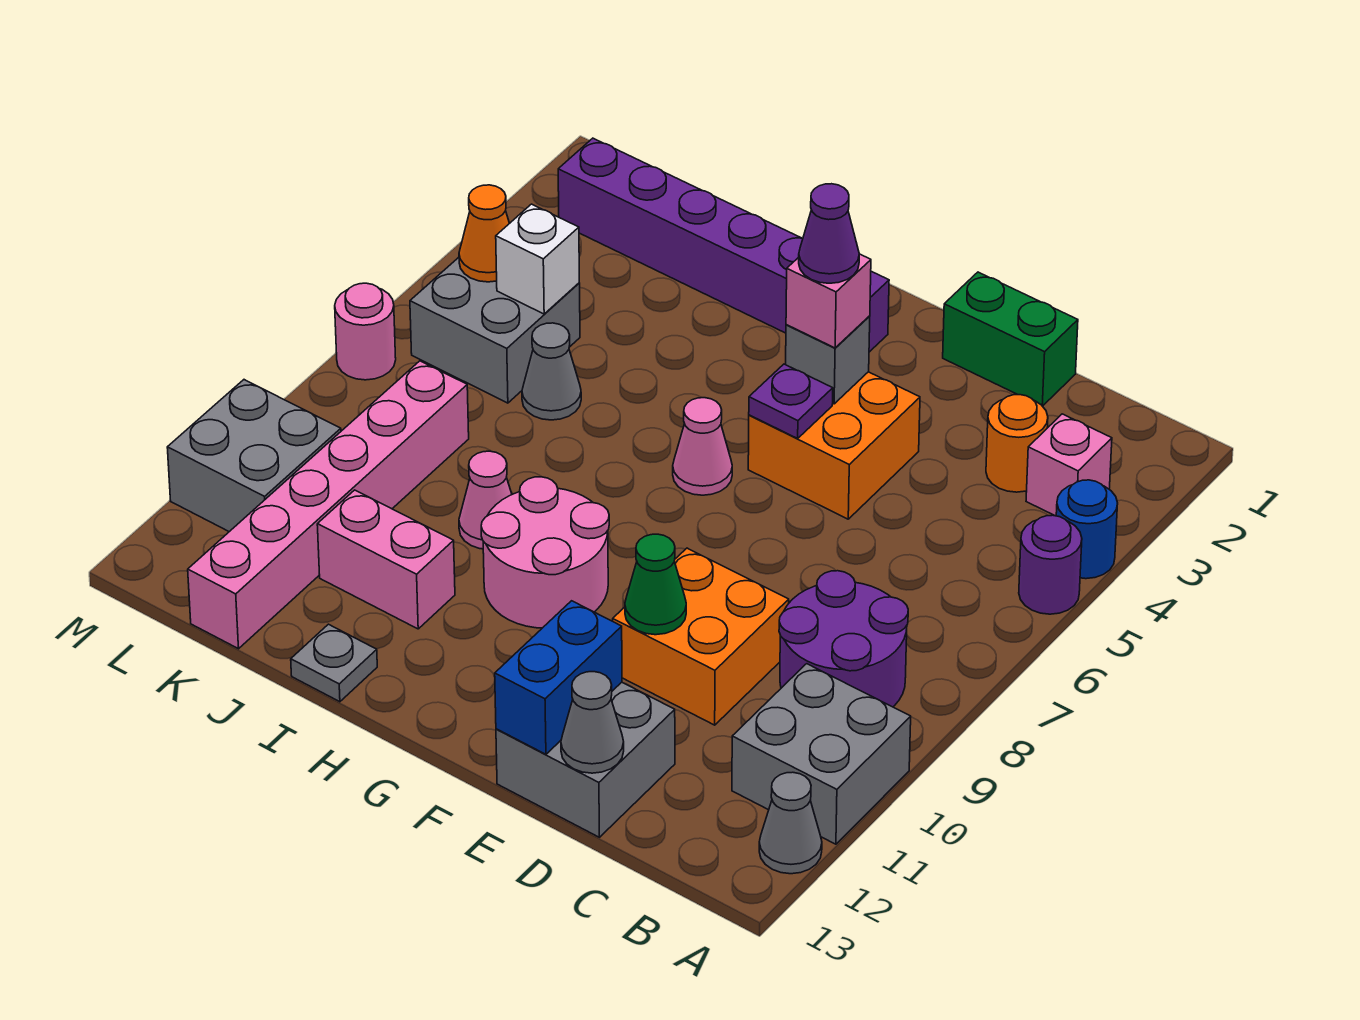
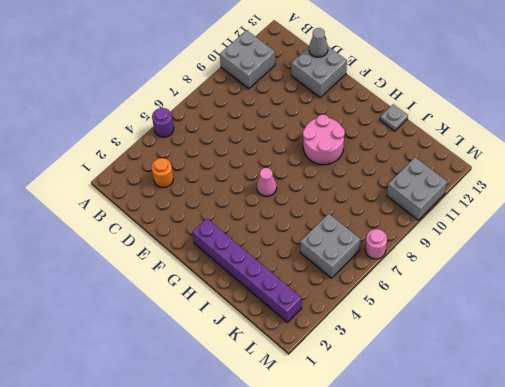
none -> blue 1x1 round brick [1056,480,1118,579]
none -> grey 1x1 cone [759,772,822,874]
none -> pink 1x1 brick [1026,414,1112,516]
none -> purple 2x2 round brick [779,571,908,707]

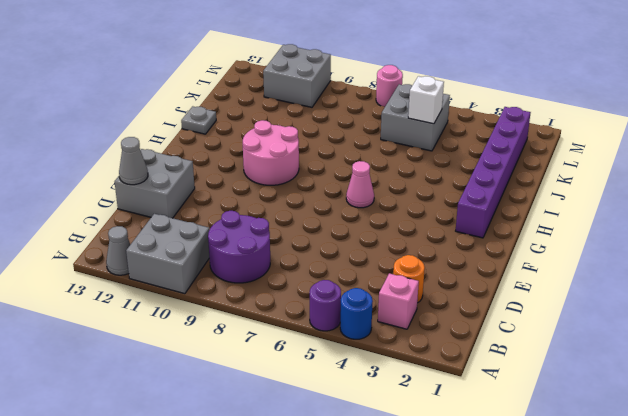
none -> green 1x2 brick [943,272,1078,406]
none -> orange 2x2 brick [613,548,789,725]
none -> orange 2x2 brick [748,372,920,519]
none -> pink 1x1 cone [459,451,512,549]

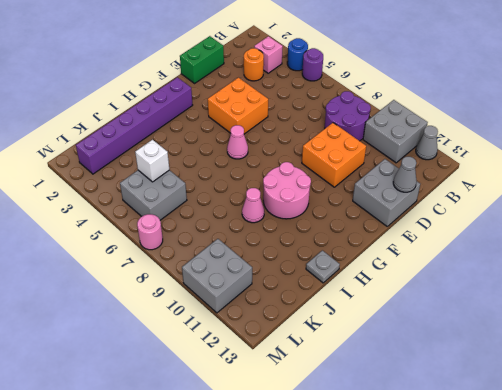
none -> pink 1x2 brick [317,490,455,629]
none -> grey 1x1 cone [522,323,581,420]
none -> pink 1x6 brick [188,361,469,649]
none -> green 1x1 cone [625,534,686,635]

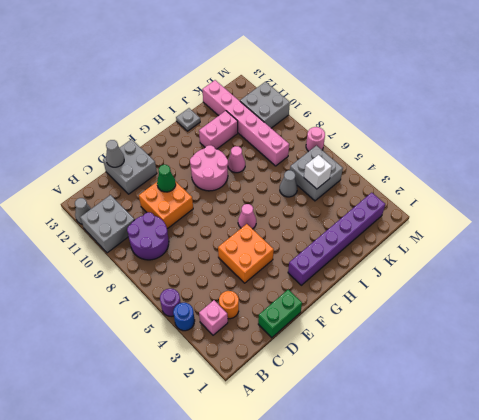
none -> blue 1x2 brick [495,601,622,754]
none -> grey 1x1 brick [786,316,870,404]
none -> purple 1x1 plate [749,364,833,438]
none -> orange 1x1 cone [459,185,509,282]

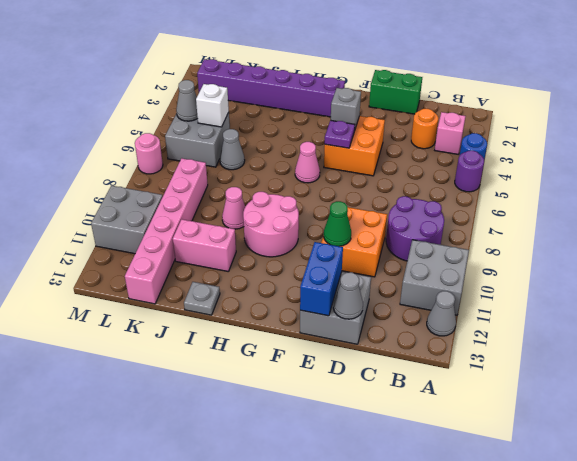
grey 1x1 cone [176,80,198,121] -> orange 1x1 cone [459,185,509,282]
none -> pink 1x1 brick [786,254,871,348]
none -> purple 1x1 cone [799,184,859,283]

